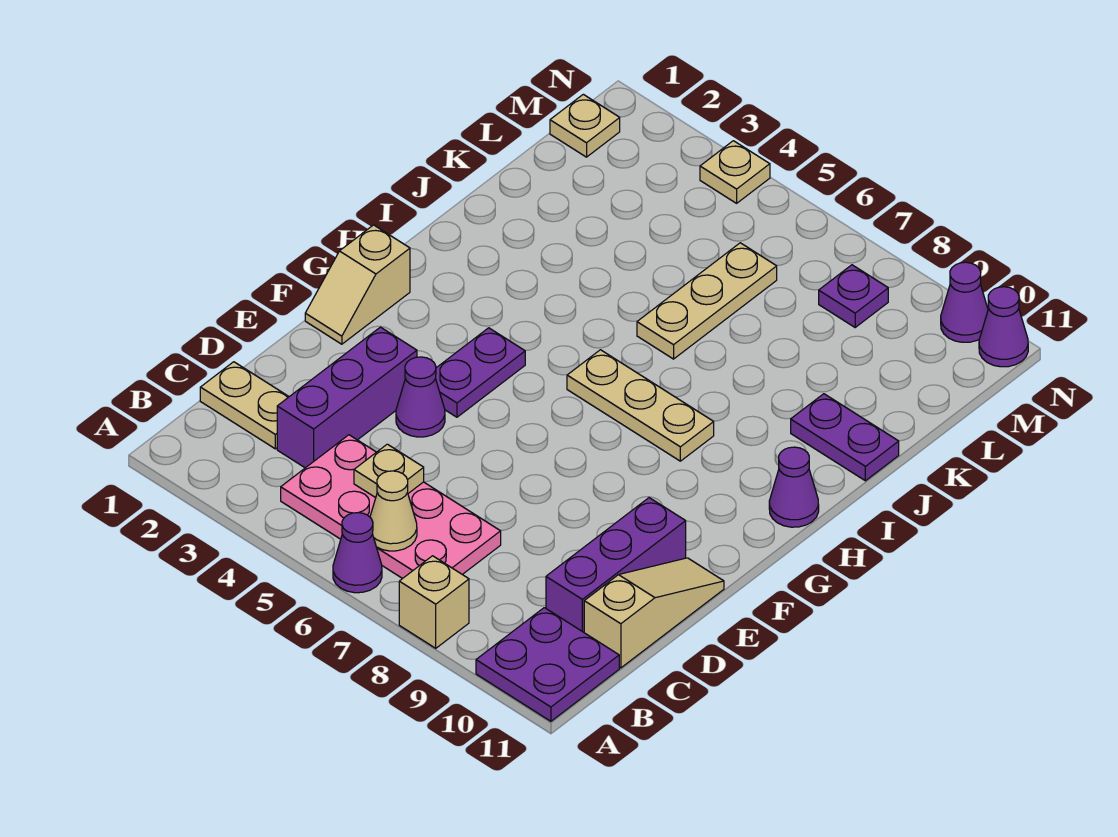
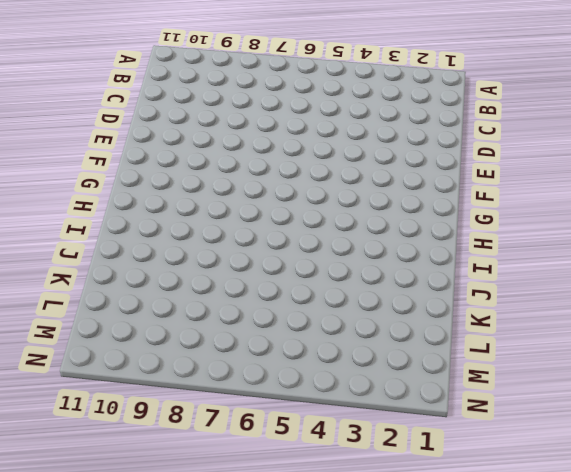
none -> purple 1x1 cone [333,513,382,593]
none -> tan 1x1 brick [399,556,469,648]
none -> purple 2x2 plate [476,608,619,721]

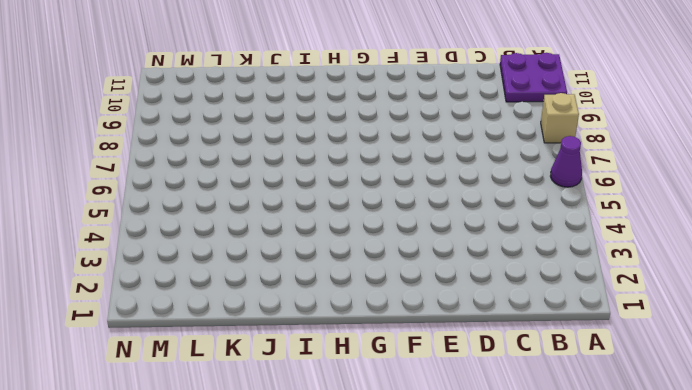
none -> pink 2x4 plate [281,435,501,579]
none -> tan 1x2 plate [200,362,289,449]
none -> purple 1x3 brick [277,327,417,468]

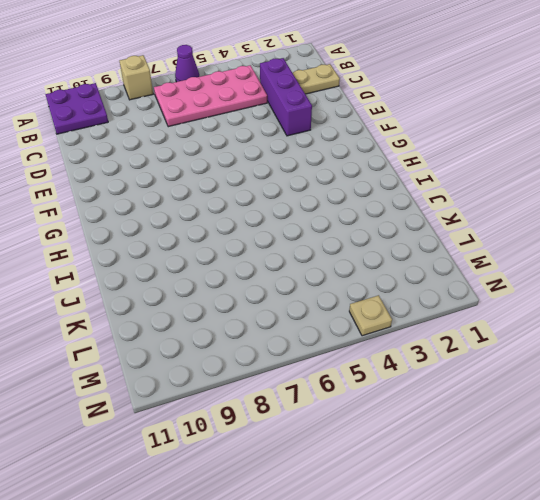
none -> purple 1x3 brick [546,498,686,632]
none -> tan 1x3 slope [584,558,724,668]
none -> purple 1x1 cone [396,357,445,437]

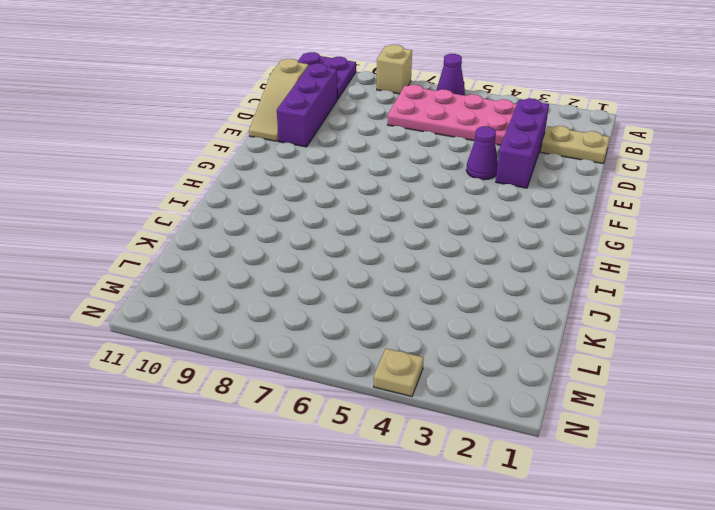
none -> tan 1x2 slope [305,225,410,344]
none -> purple 1x2 plate [436,328,525,417]
none -> tan 1x3 plate [567,350,714,461]

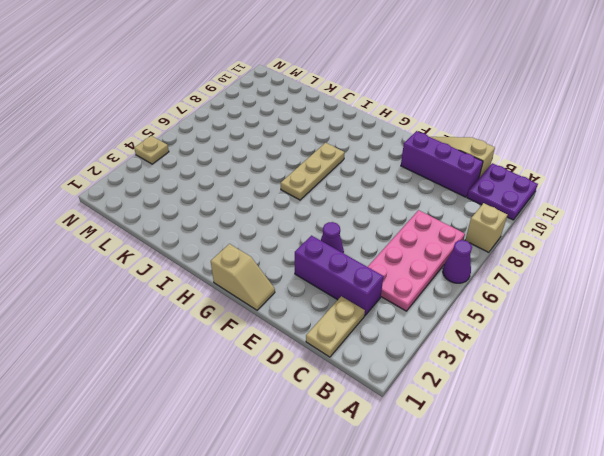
none -> purple 1x2 plate [436,328,525,417]
none -> purple 1x1 cone [769,447,819,527]
none -> tan 1x3 plate [637,243,777,359]

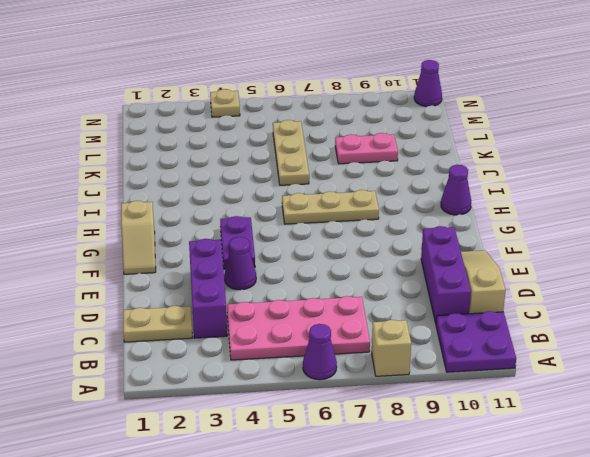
pink 1x2 plate [335,133,398,164] -> none
none -> purple 1x2 plate [791,394,899,481]
none -> tan 1x1 plate [550,94,620,157]
none -> purple 1x1 plate [819,265,888,327]

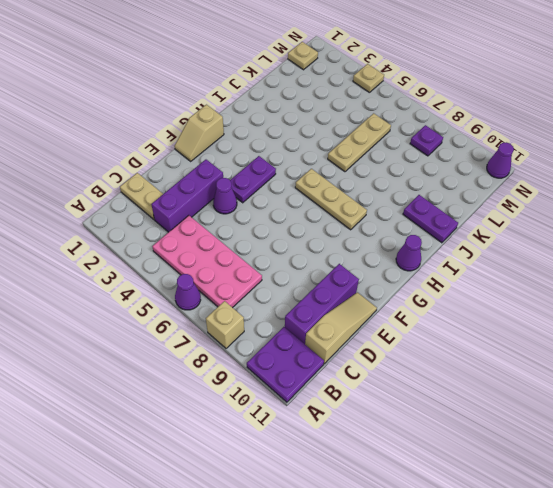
none -> purple 1x1 cone [941,262,988,342]
none -> tan 1x1 cone [370,471,417,551]
none -> tan 1x1 plate [354,444,424,498]

